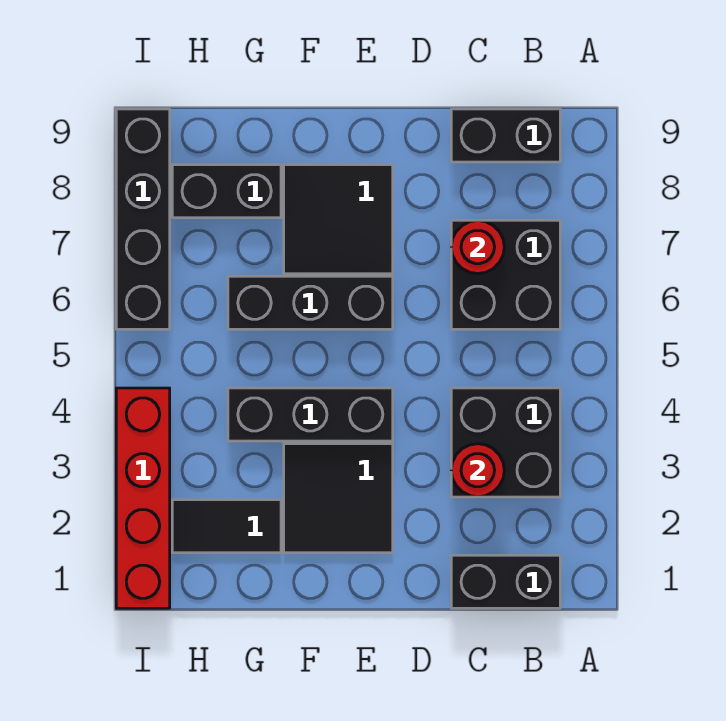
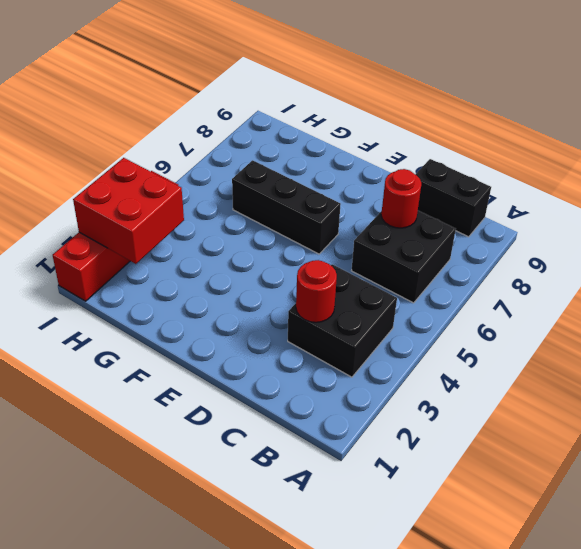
red 2x2 brick [73,158,184,264] -> none
none -> black 1x2 brick [451,555,560,608]
none -> black 2x2 tile [284,444,393,553]
none -> black 1x3 brick [228,388,393,441]

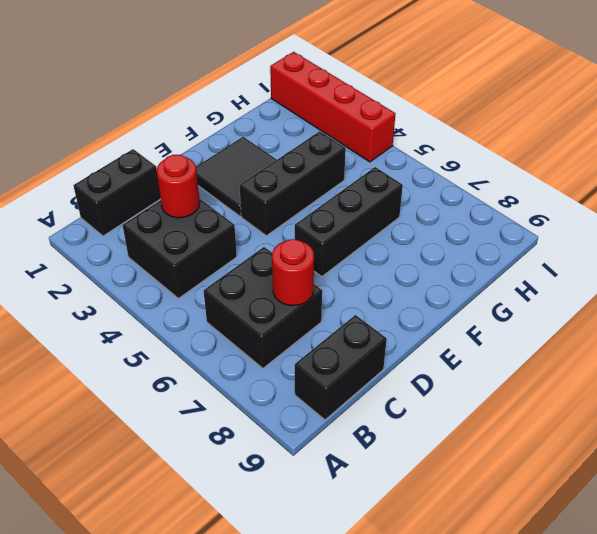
none -> black 2x2 tile [284,165,393,274]
none -> black 1x2 tile [172,500,281,553]
none -> black 1x2 brick [172,165,281,218]

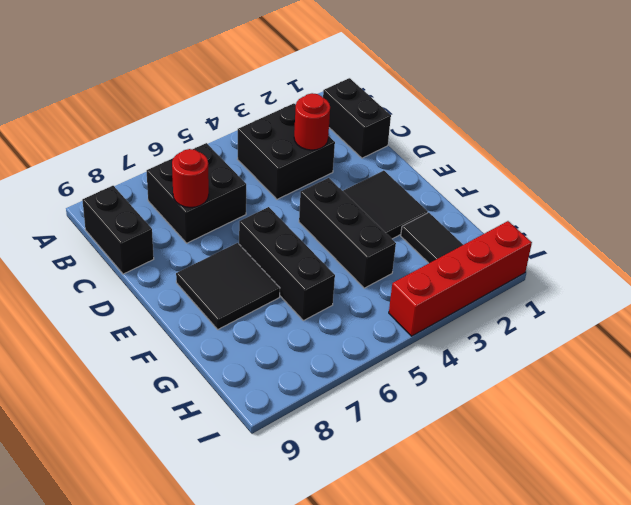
none -> black 1x2 brick [172,165,281,218]
none -> black 1x4 brick [116,109,170,329]

